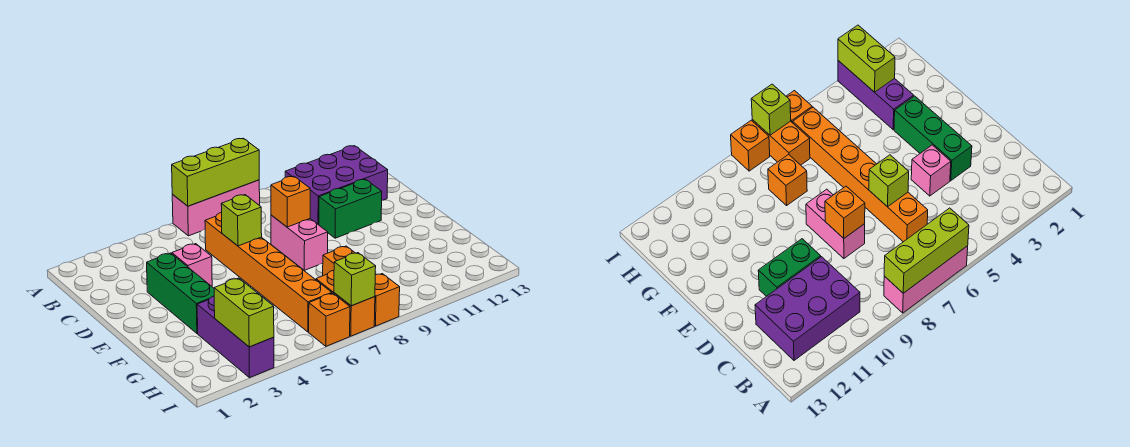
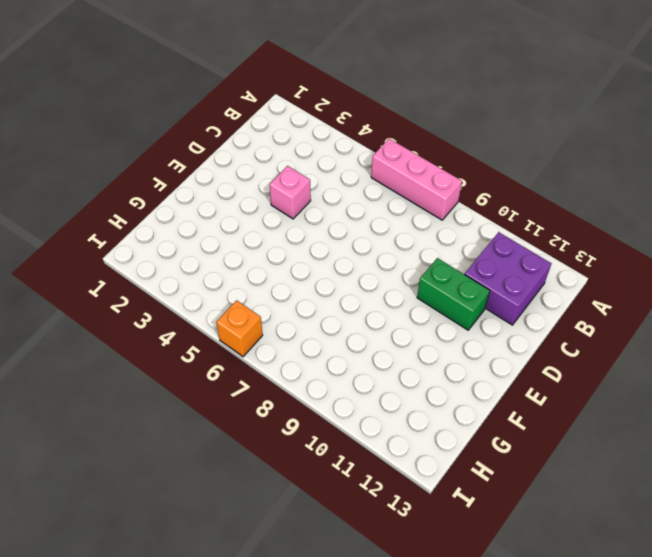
purple 2x2 brick [465,232,551,325] -> purple 2x3 brick [285,146,388,225]
none -> orange 1x6 brick [205,213,332,332]
none -> green 1x3 brick [147,253,214,334]
none -> pink 1x2 brick [271,215,328,270]

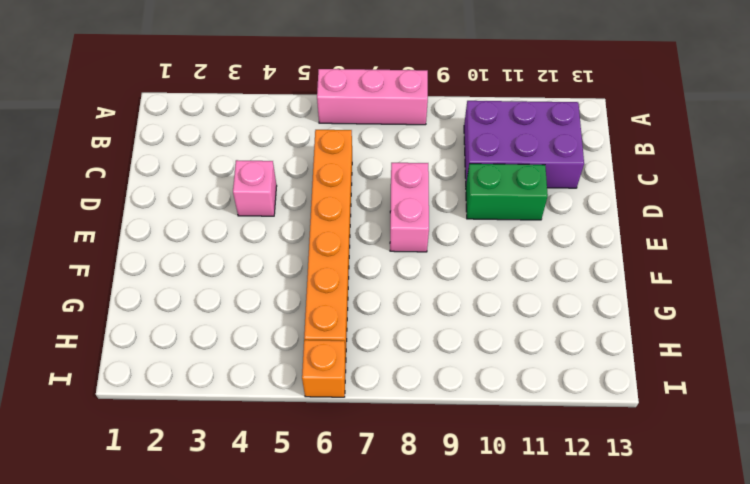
none -> green 1x3 brick [147,253,214,334]
none -> purple 1x3 brick [197,296,274,378]
none -> orange 1x1 brick [323,246,355,276]

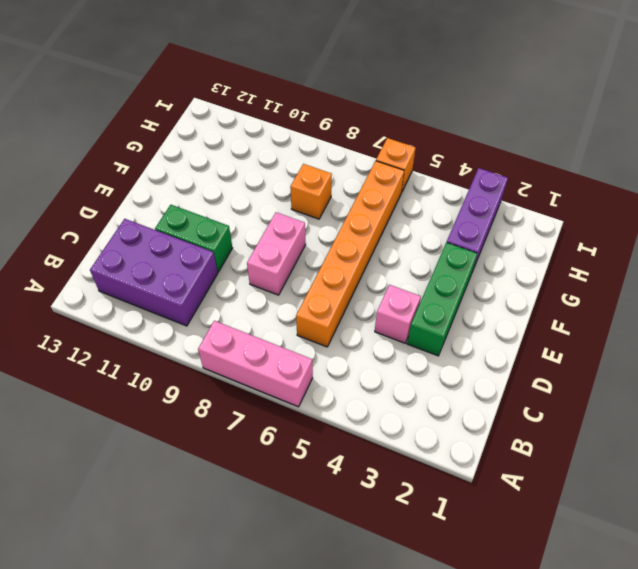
none -> orange 1x2 brick [316,270,375,336]
none -> orange 1x1 brick [374,274,400,326]
none -> lime 1x3 brick [172,138,259,206]

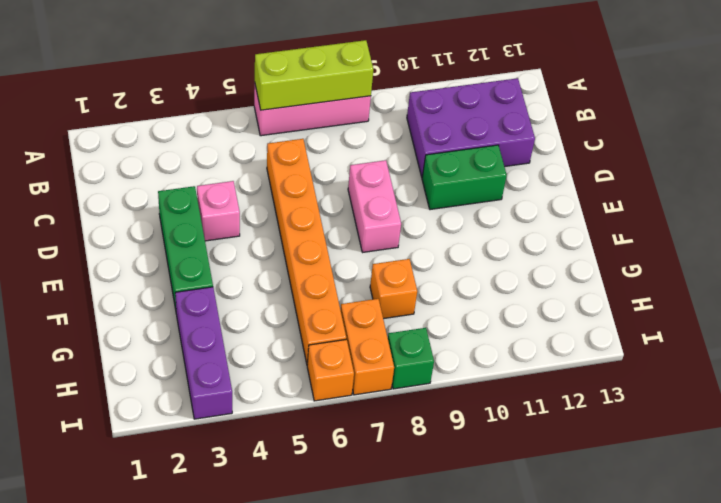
green 1x1 brick [388,328,434,389] -> orange 1x1 brick [374,274,400,326]
none -> lime 1x1 brick [221,195,262,246]
none -> orange 1x1 brick [271,176,310,227]
none -> lime 1x2 brick [214,278,274,347]

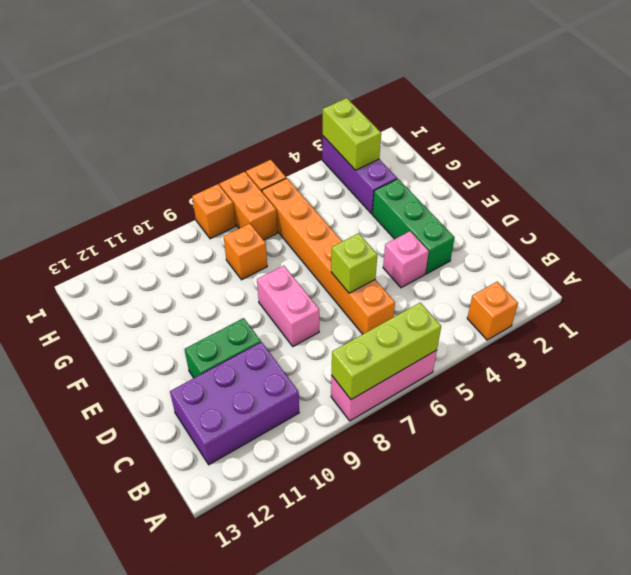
orange 1x1 brick [467,282,518,340] -> orange 1x1 brick moved to [271,176,310,227]
none -> lime 1x1 brick [334,253,376,306]

